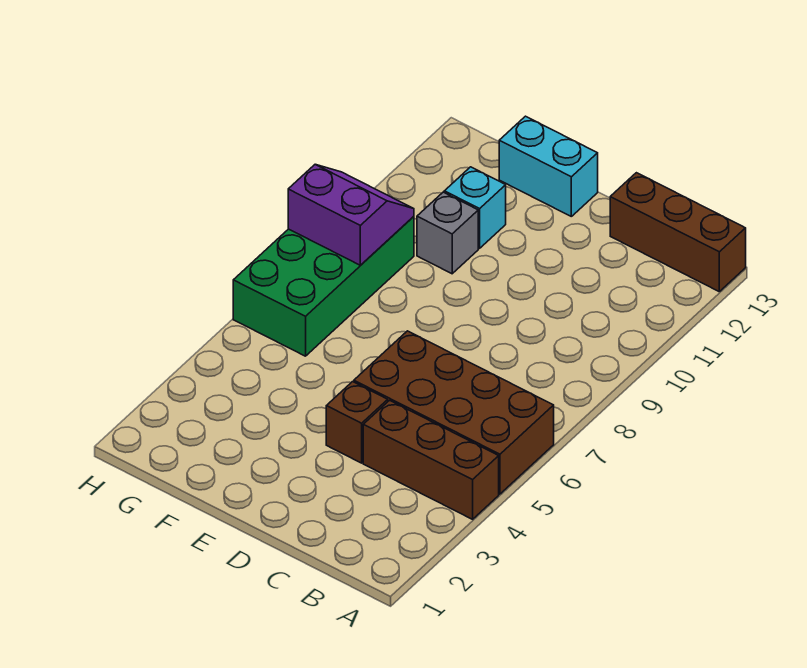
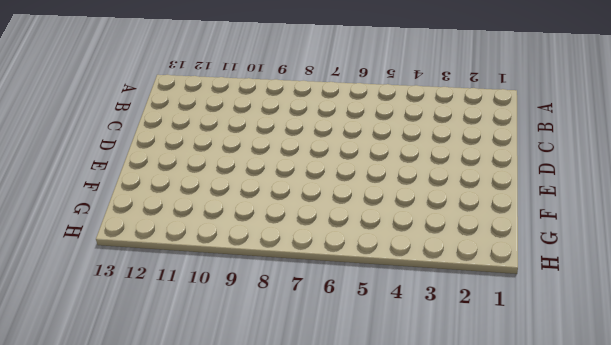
none -> brown 1x3 brick [363,400,499,519]
none -> brown 2x4 brick [354,331,554,494]

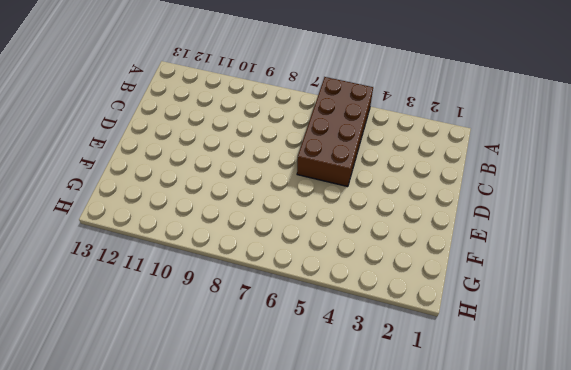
none -> brown 1x3 brick [363,400,499,519]
none -> brown 1x3 brick [610,173,746,291]

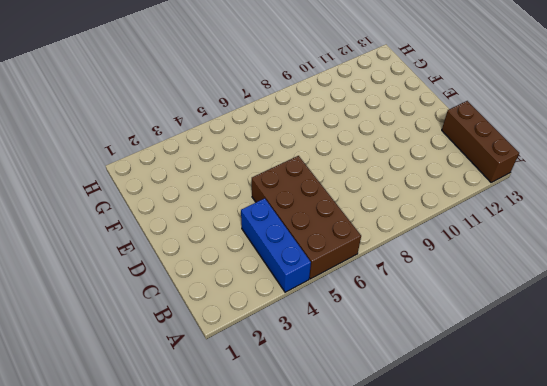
blue 1x3 brick [241,198,311,292] -> brown 1x3 brick [363,400,499,519]
none -> brown 1x1 brick [326,382,388,463]
none -> cyan 1x2 brick [499,116,598,216]

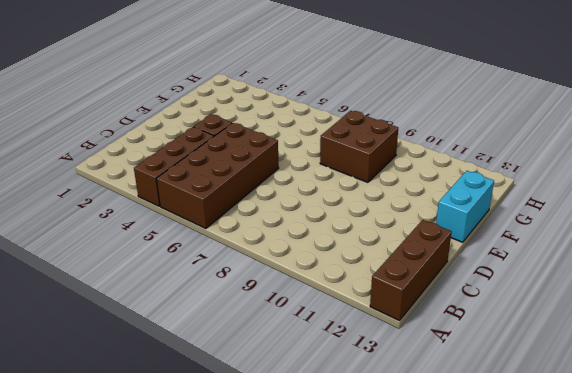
brown 2x2 brick [320,111,398,182] -> green 2x4 brick [233,216,414,356]
none -> grey 1x1 brick [417,192,478,274]
none -> cyan 1x1 brick [444,167,506,248]

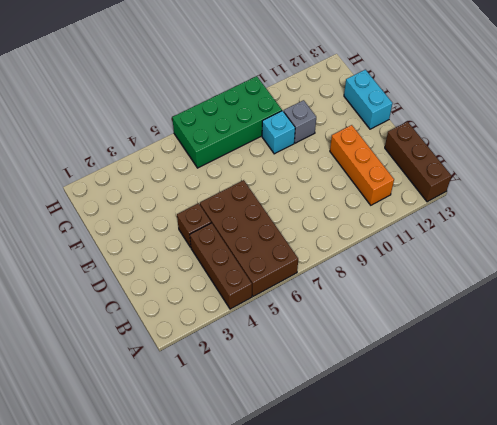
orange 1x3 brick [330,125,394,205] -> none
cyan 1x1 brick [262,111,295,154] -> cyan 1x1 brick moved to [444,167,506,248]
none -> purple 2x2 slope [288,165,414,265]

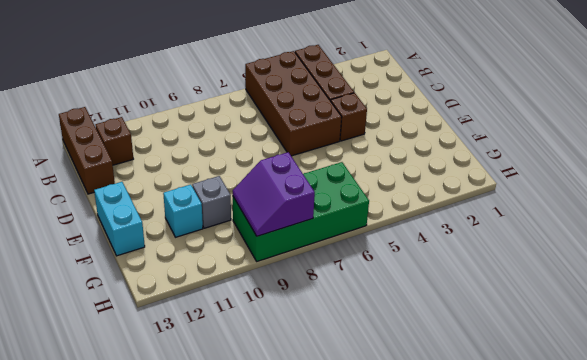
brown 1x1 brick [95,117,133,165] -> none

